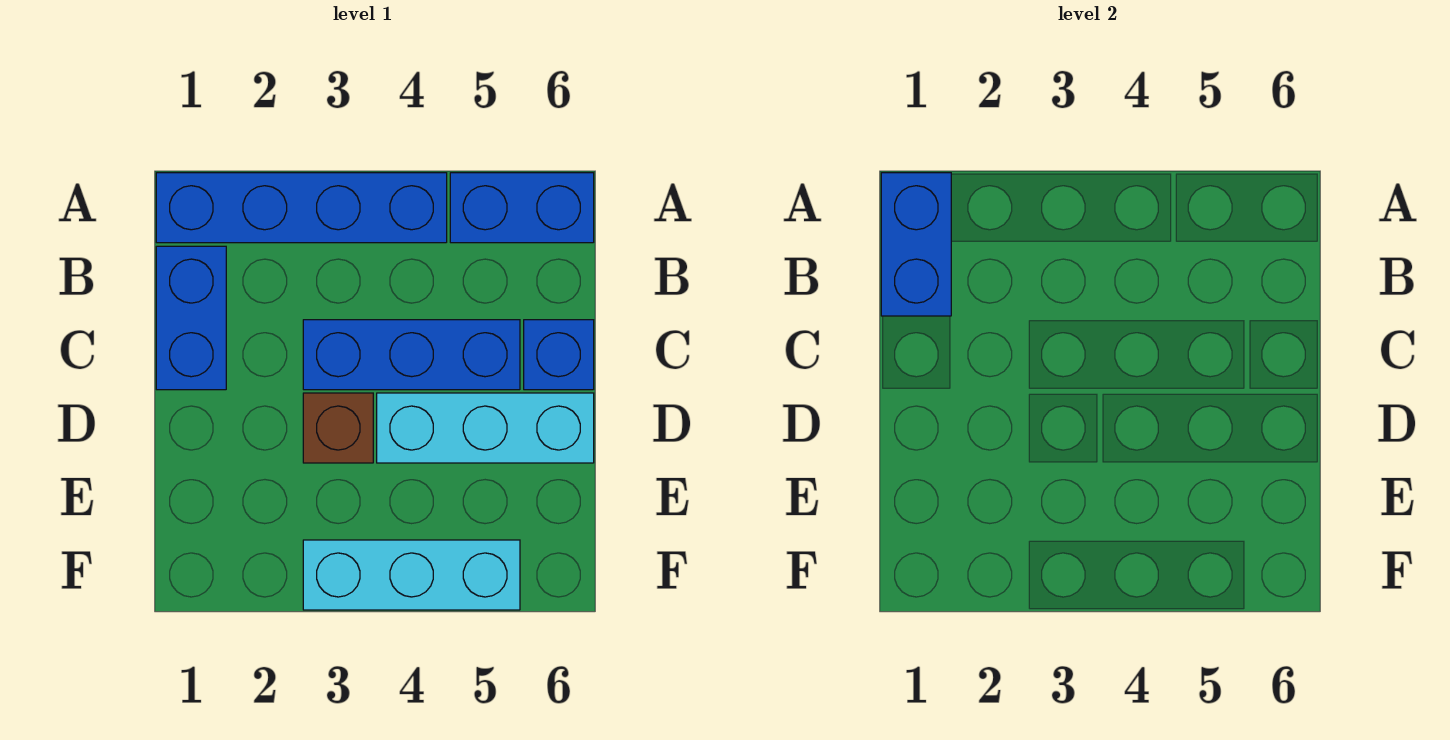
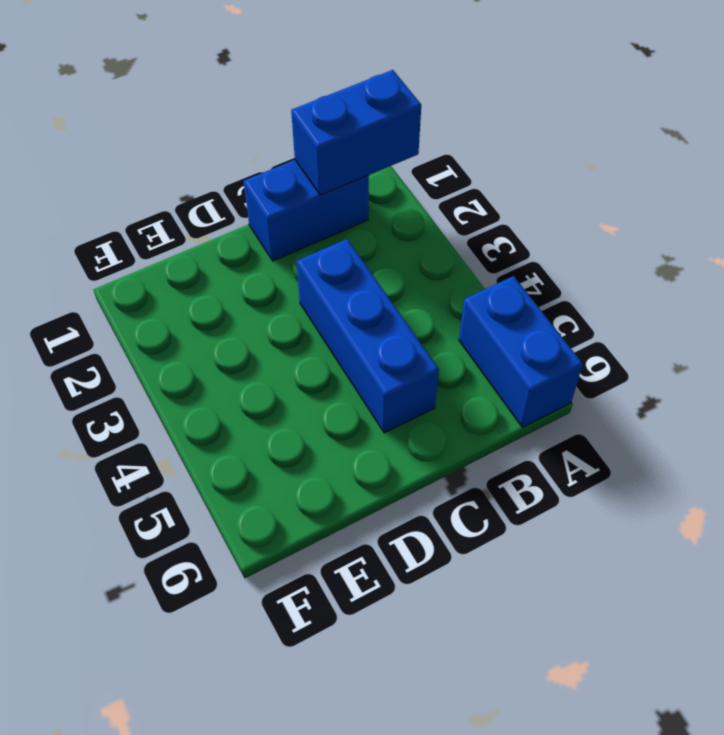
none -> blue 1x4 brick [156,173,447,243]
none -> blue 1x1 brick [524,320,594,390]

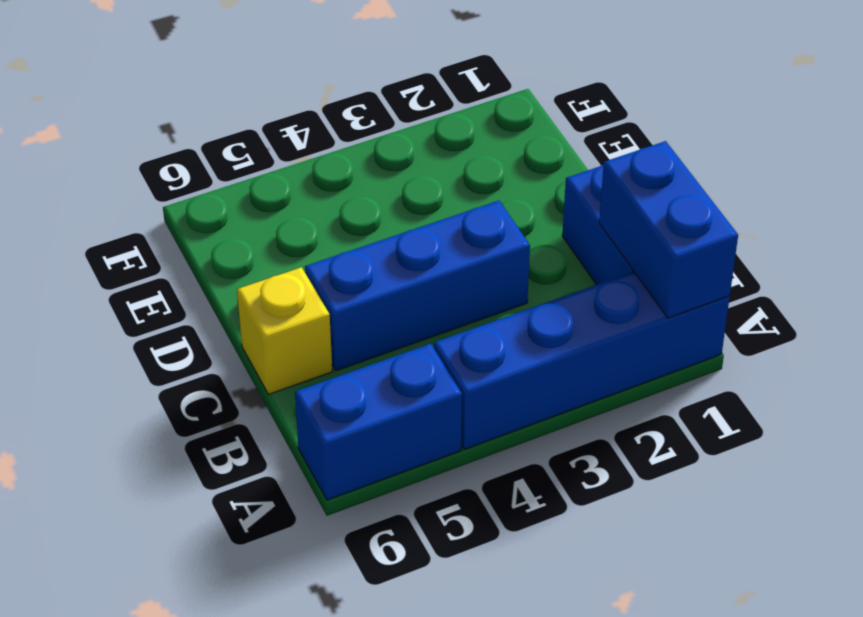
yellow 1x1 brick [237,267,332,394] -> blue 1x1 brick [524,320,594,390]
none -> brown 1x1 brick [303,393,373,463]
none -> cyan 1x3 brick [377,393,594,463]

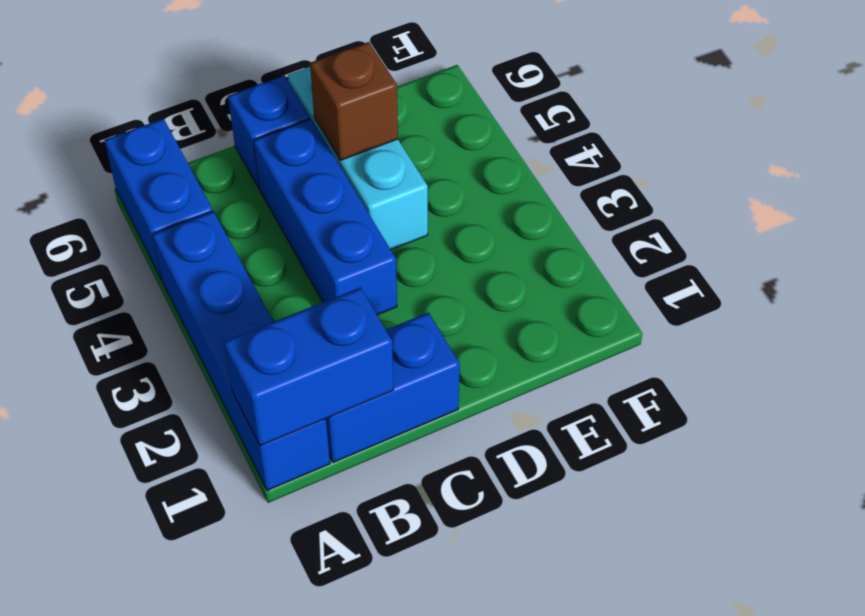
brown 1x1 brick [310,42,398,160] -> brown 1x1 brick moved to [303,393,373,463]
none -> cyan 1x3 brick [303,540,520,610]

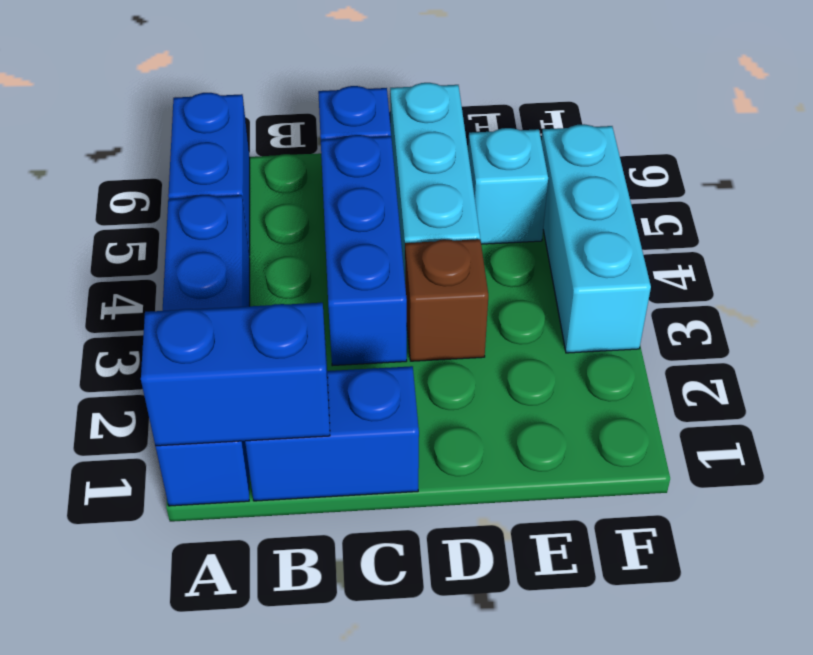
cyan 1x1 brick [468,128,548,244] -> none

